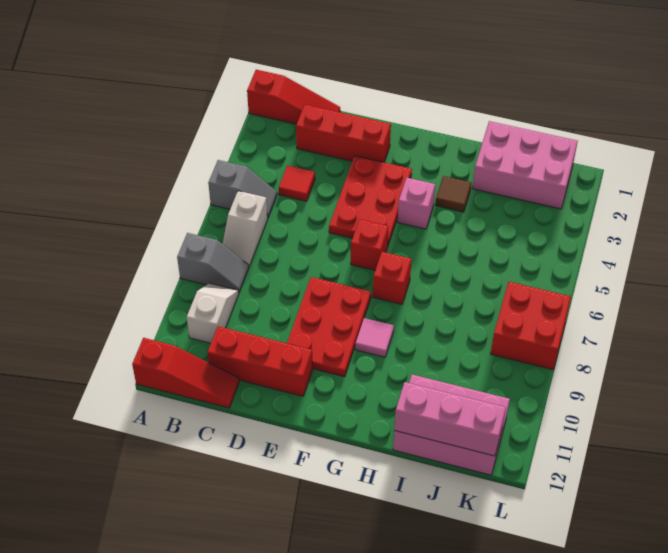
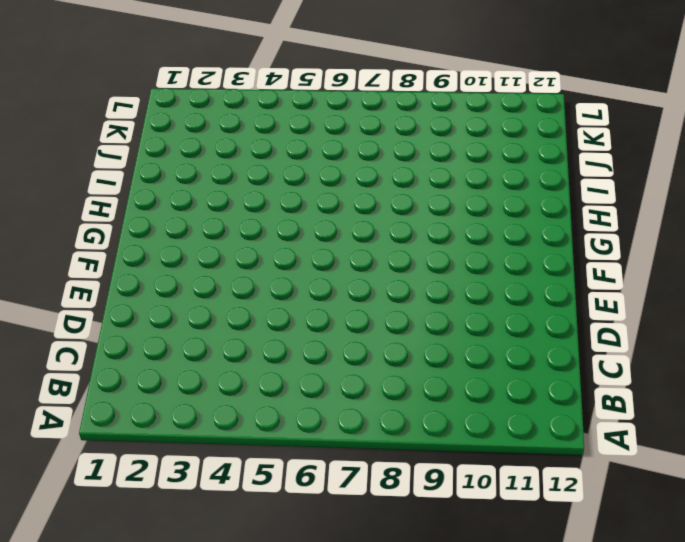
none -> red 1x3 slope [247,70,340,124]
none -> grey 1x2 slope [208,160,277,217]
none -> grey 1x2 slope [177,233,249,292]

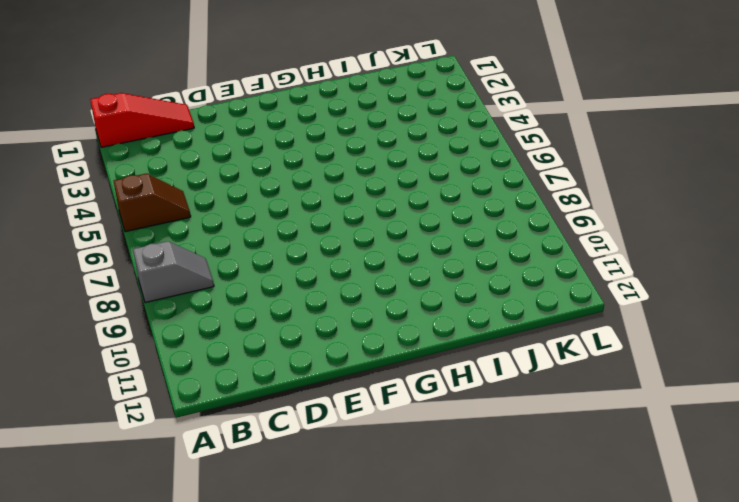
brown 1x2 slope [114,173,191,232] -> grey 1x2 slope [208,160,277,217]
none -> red 1x3 slope [132,338,239,408]
none -> white 1x2 slope [223,191,268,267]
none -> white 1x2 slope [187,283,239,343]

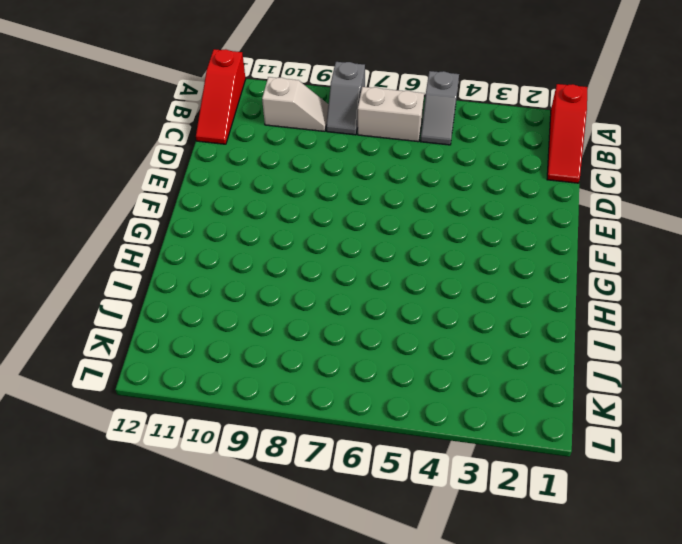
white 1x2 brick [358,87,424,142] -> white 1x2 slope [223,191,268,267]
none -> red 1x3 brick [296,105,391,162]
none -> red 1x1 tile [278,165,315,201]
none -> red 1x3 brick [207,326,313,396]

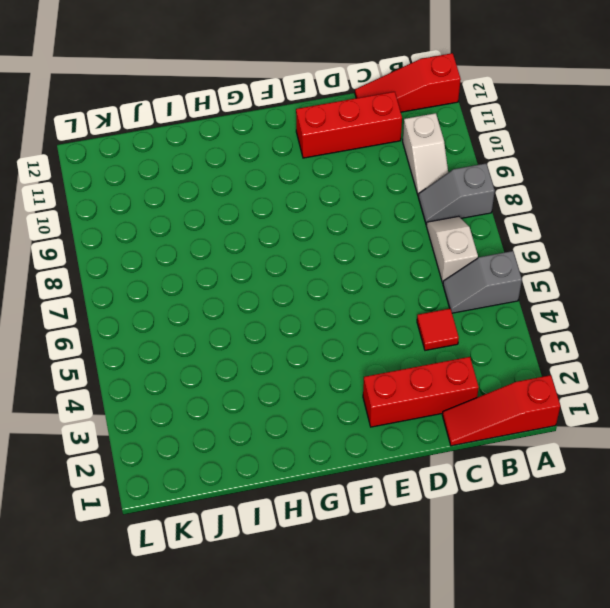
none -> red 2x3 plate [329,156,412,245]
none -> red 2x3 plate [287,277,371,377]
none -> red 1x1 brick [351,219,389,270]

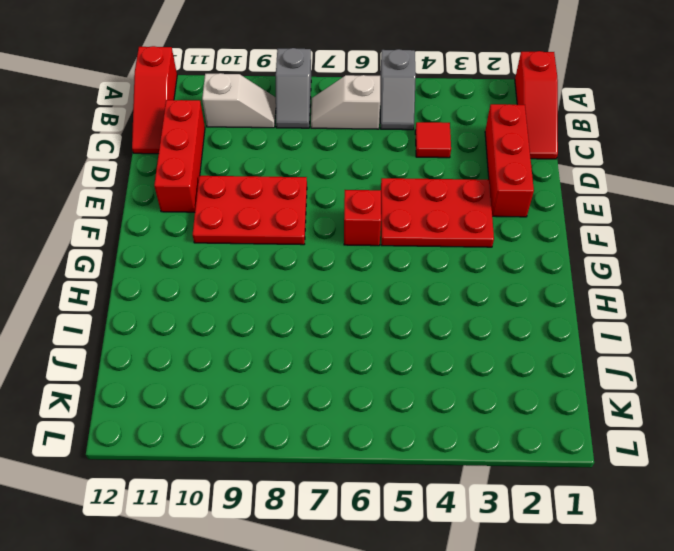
none -> pink 1x1 brick [398,178,435,229]
none -> red 1x1 brick [373,252,411,304]
none -> pink 1x1 tile [355,318,394,357]

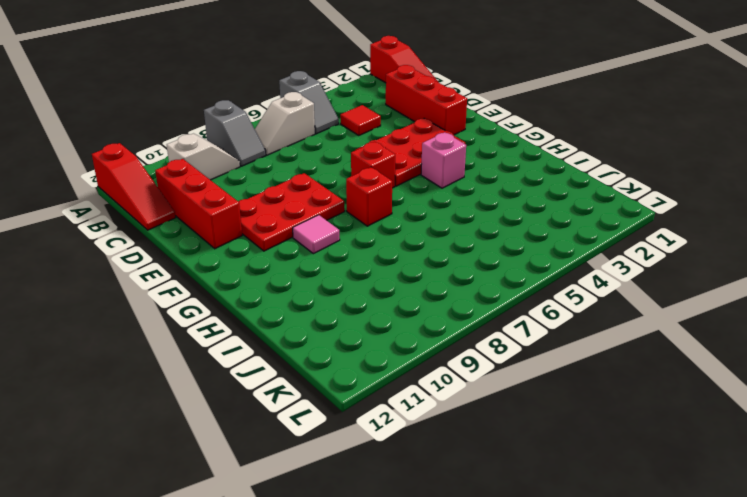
none -> brown 1x1 tile [435,176,471,212]
none -> pink 2x3 brick [473,121,578,209]
none -> pink 2x3 brick [393,375,510,475]

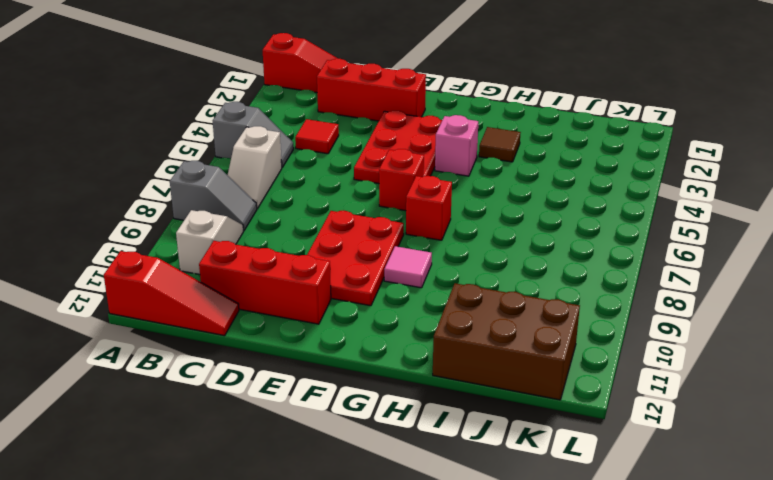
brown 2x3 brick [433,283,580,400] -> pink 2x3 brick [393,375,510,475]
none -> pink 2x3 brick [473,121,578,209]
none -> red 2x2 brick [491,282,571,369]
none -> pink 1x3 brick [394,382,506,456]

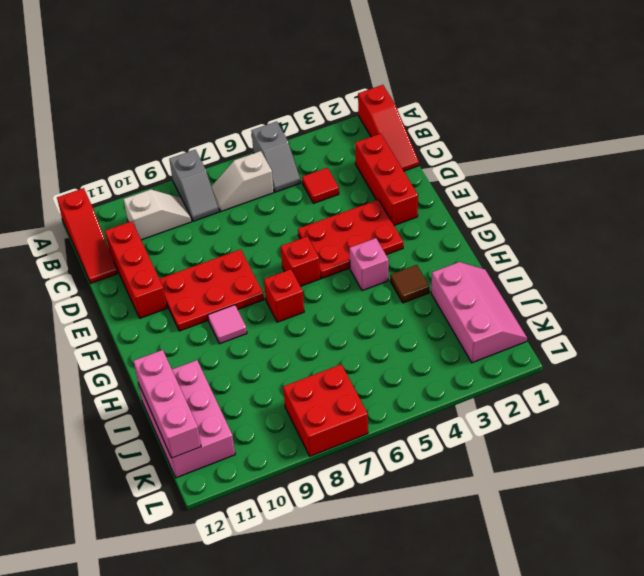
pink 2x3 slope [431,262,527,363] -> pink 2x3 brick [473,121,578,209]

